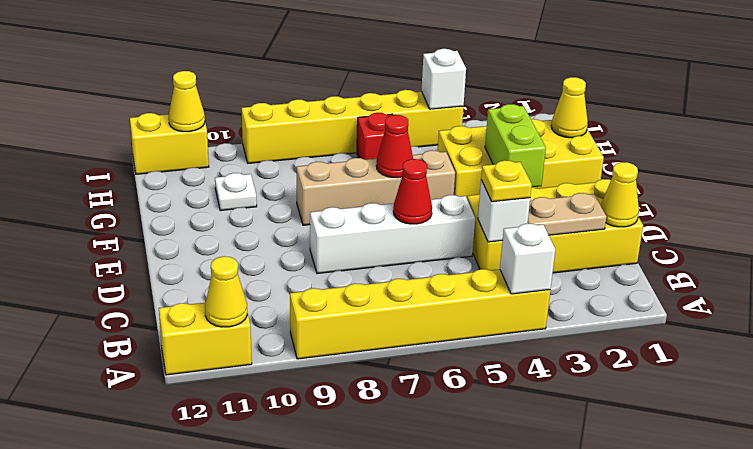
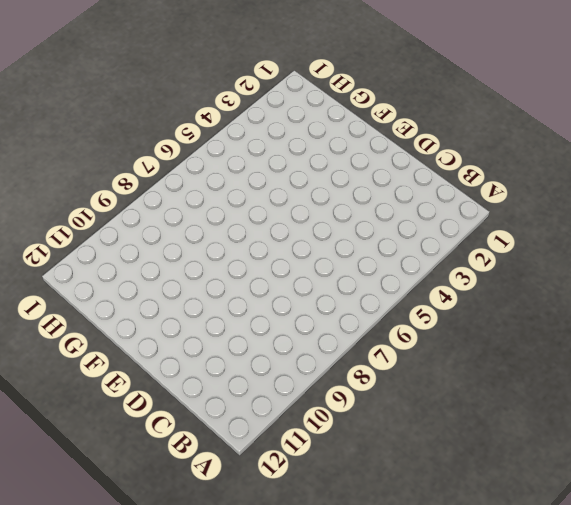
none -> yellow 1x6 brick [290,269,550,359]
none -> yellow 1x2 brick [159,303,252,375]
none -> yellow 2x4 brick [467,179,643,273]

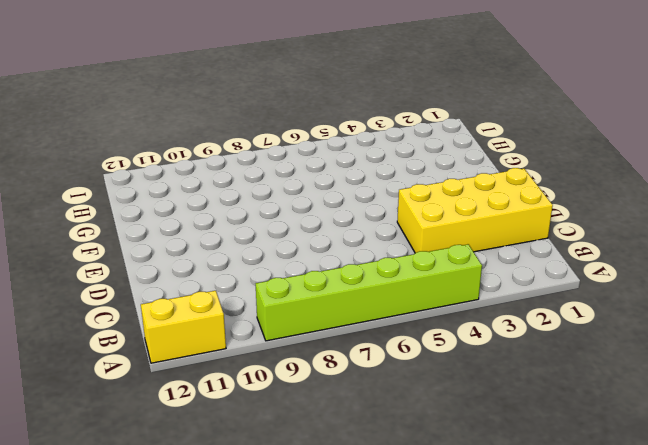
lime 1x6 brick [256,244,482,341] -> yellow 1x6 brick [290,269,550,359]
none -> white 1x4 brick [310,195,475,274]
none -> yellow 2x4 brick [438,119,604,198]
none -> tan 1x4 brick [297,150,455,225]

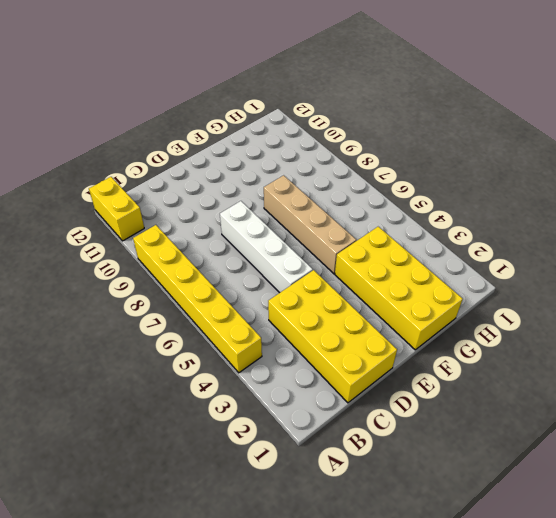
none -> white 1x1 plate [215,173,257,211]
none -> red 1x1 brick [357,113,392,160]
none -> yellow 1x6 brick [242,90,463,163]

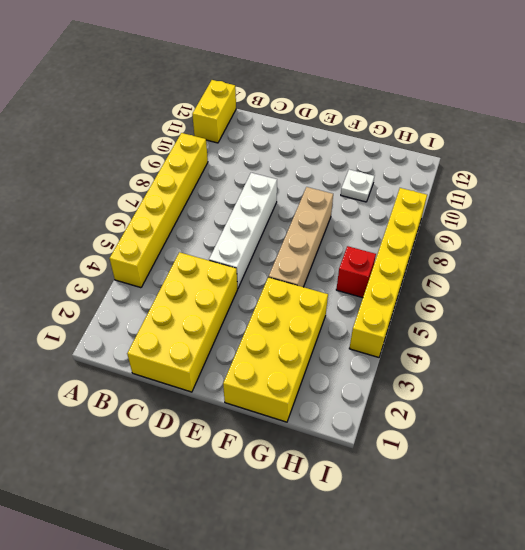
none -> yellow 1x2 brick [130,113,209,174]
none -> white 1x1 brick [500,224,555,294]
none -> yellow 1x1 cone [205,256,247,327]

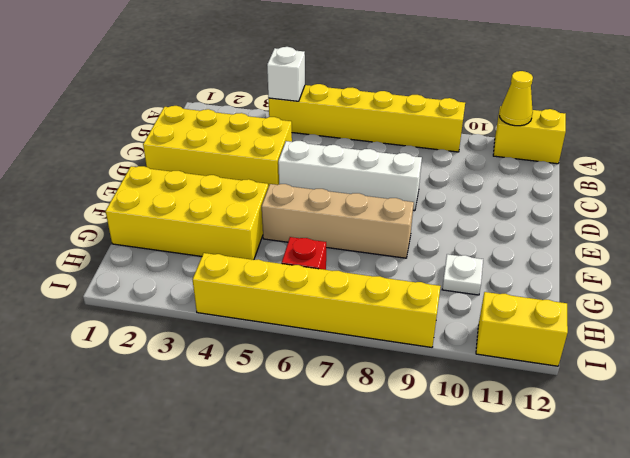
none -> yellow 1x1 cone [601,162,639,227]
none -> tan 1x2 plate [528,193,606,235]
none -> white 1x1 brick [478,180,530,242]

